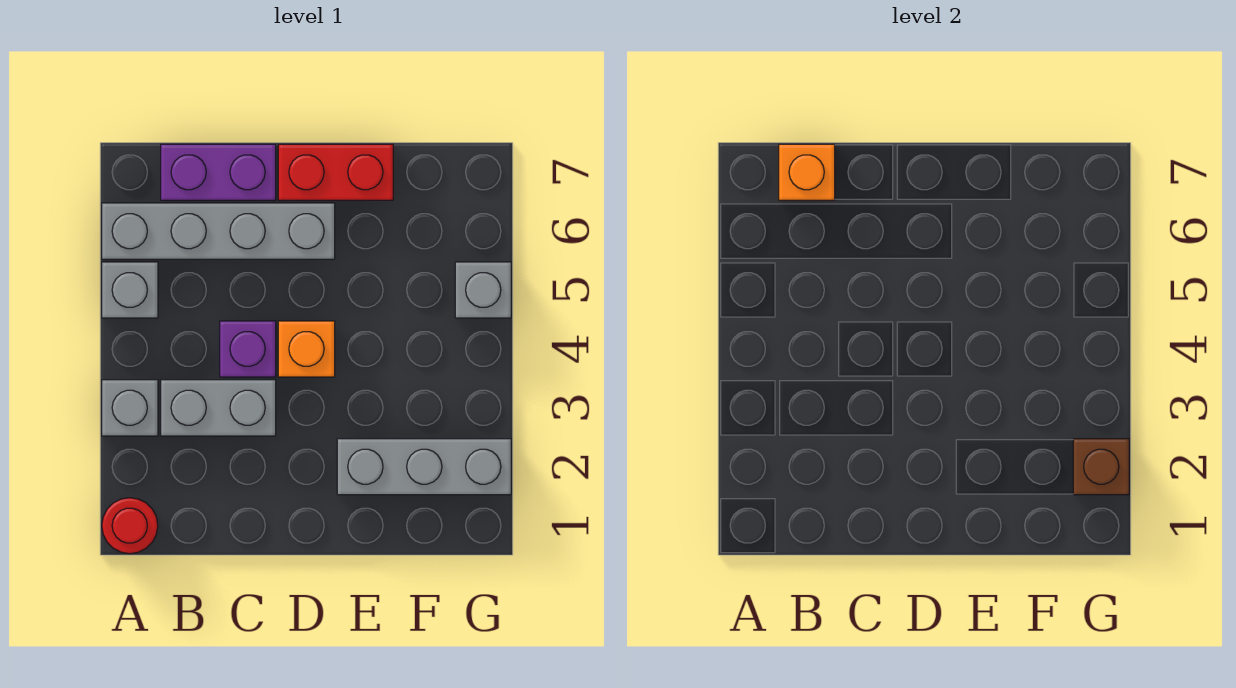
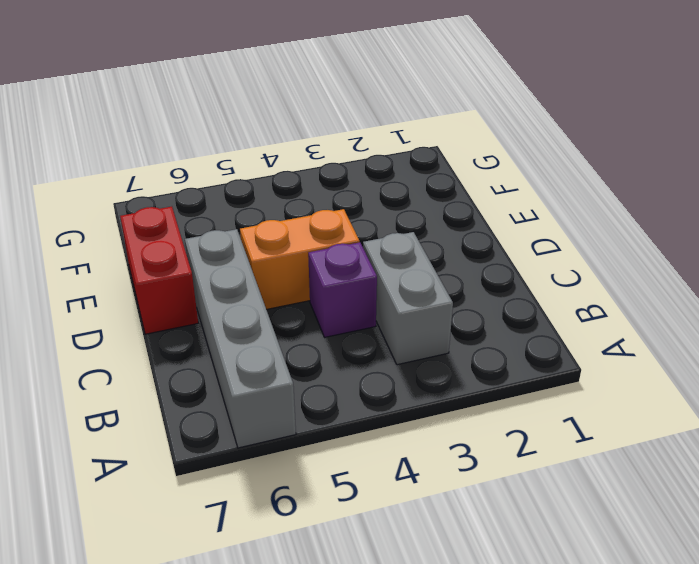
orange 1x2 brick [240,209,360,309] -> orange 1x1 brick [278,321,335,377]
none -> red 1x1 round brick [102,498,158,554]
none -> grey 1x1 brick [102,380,158,436]
none -> grey 1x1 brick [102,262,158,318]

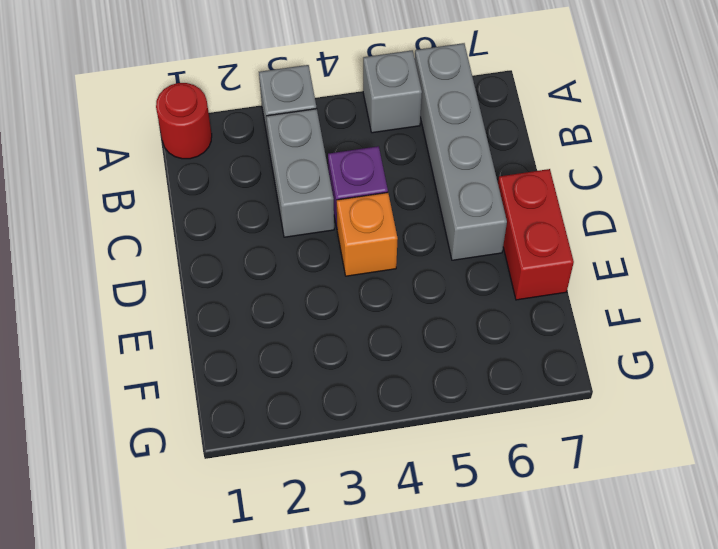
none -> purple 1x2 brick [161,144,276,200]
none -> grey 1x3 brick [337,439,511,495]
none -> grey 1x1 brick [455,262,511,318]

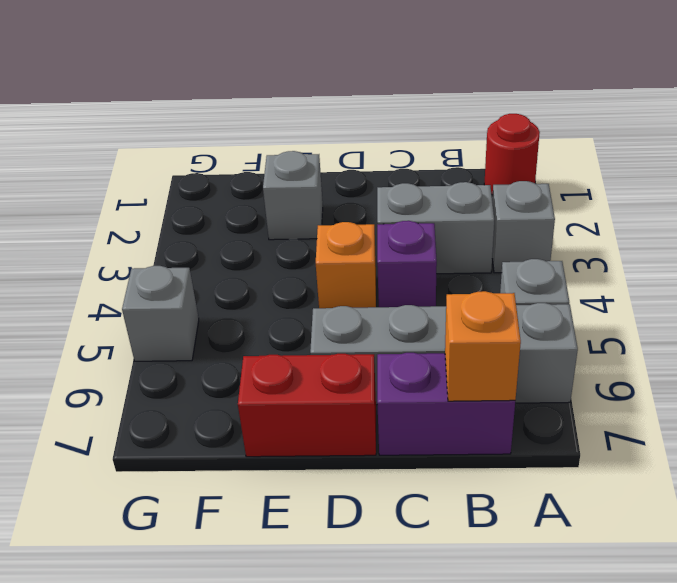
grey 1x1 brick [263,151,323,240] -> grey 1x3 brick [337,439,511,495]
none -> brown 1x1 brick [1073,439,1129,495]

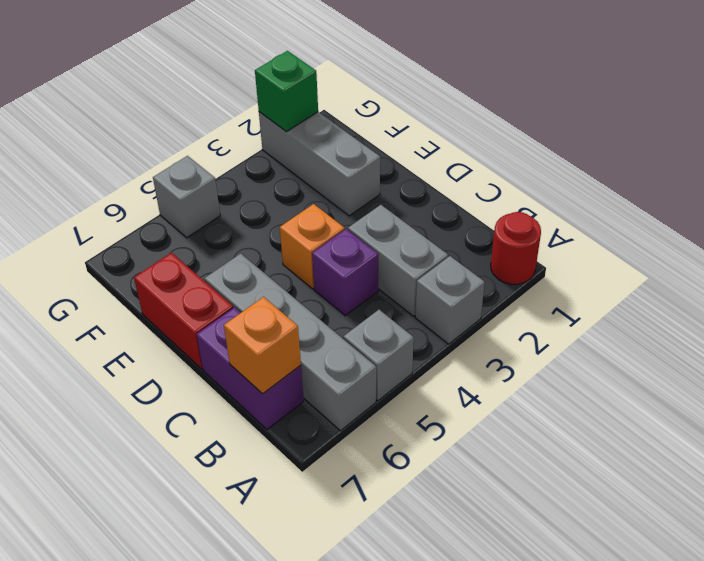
green 1x1 brick [255,51,318,132] -> brown 1x1 brick [1073,439,1129,495]

